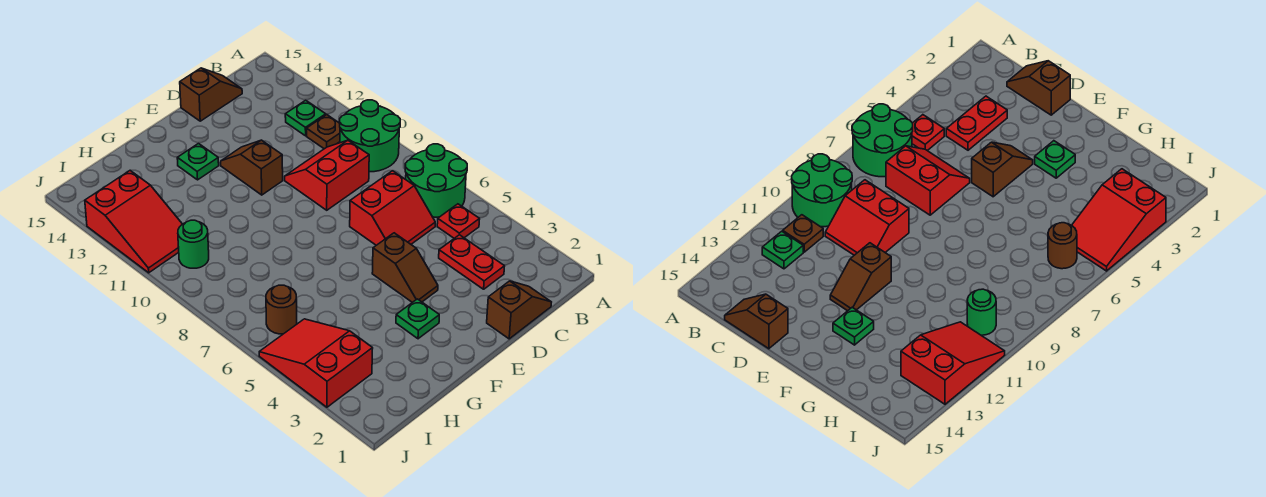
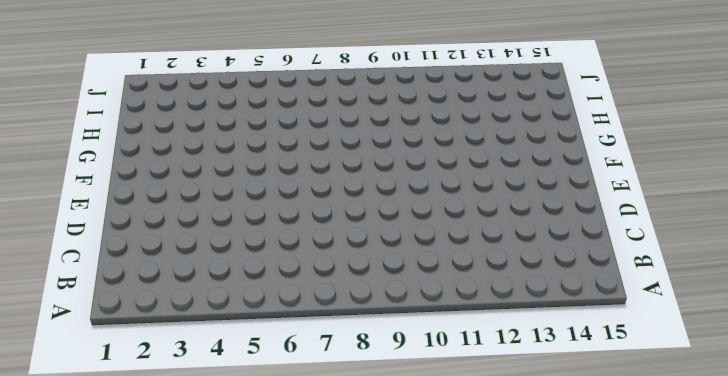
none -> green 2x2 round brick [405,144,467,217]
none -> green 2x2 round brick [340,100,400,172]
none -> red 1x1 plate [437,204,480,238]

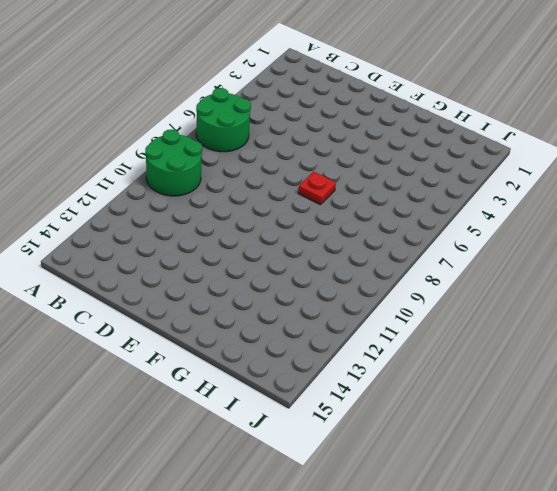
red 1x1 plate [298,172,336,205] -> red 1x1 plate moved to [437,204,480,238]
none -> brown 1x1 plate [307,115,340,149]
none -> green 1x1 plate [285,100,326,136]
none -> brown 1x2 slope [487,281,551,339]

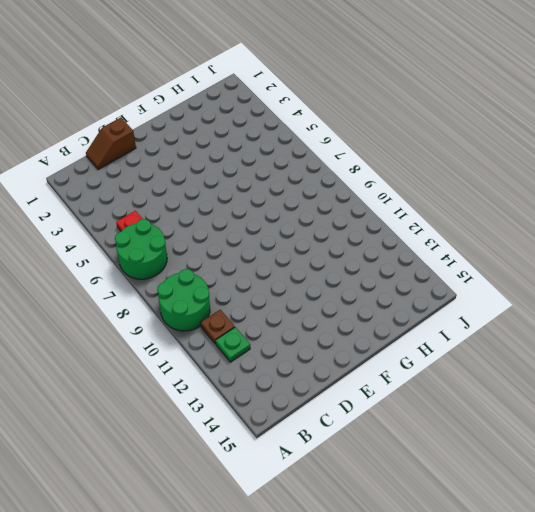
none -> red 1x2 plate [439,235,505,289]
none -> red 2x2 slope [350,171,435,245]
none -> red 2x2 slope [285,140,369,210]

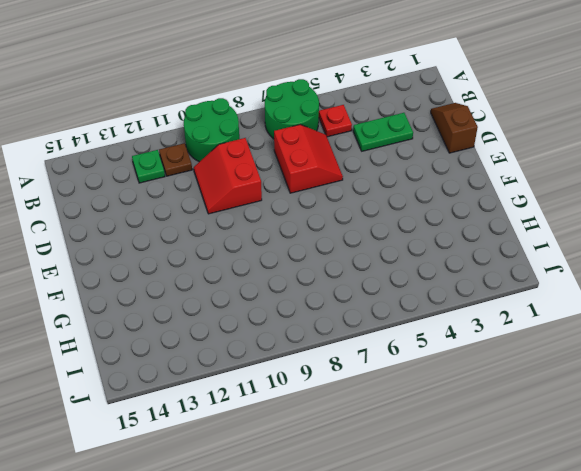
green 1x2 plate [353,113,413,151] -> red 1x2 plate [439,235,505,289]
none -> brown 1x2 slope [180,68,242,121]
none -> brown 1x2 slope [372,233,438,302]
none -> brown 1x2 slope [221,140,283,195]

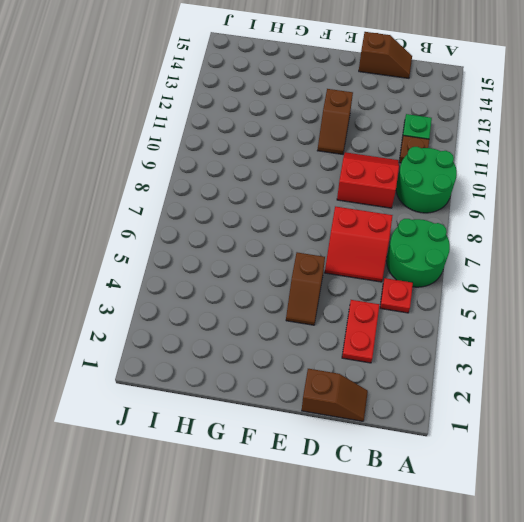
brown 1x2 slope [317,89,353,154] -> brown 1x2 slope turned to [221,140,283,195]
none -> green 1x1 plate [396,299,439,339]
none -> green 1x1 plate [177,144,219,180]
none -> red 2x3 slope [259,319,373,407]

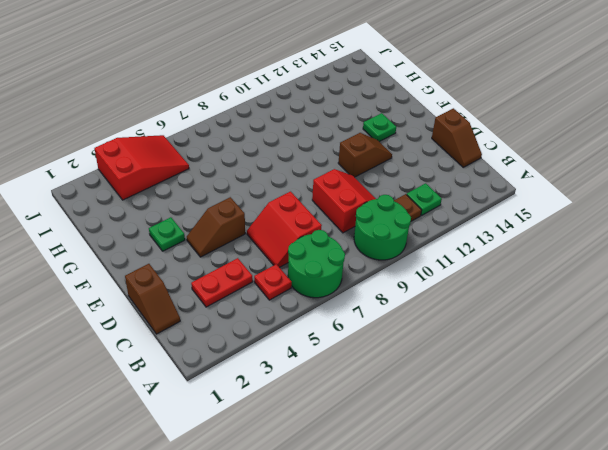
none -> brown 1x1 round brick [266,285,297,334]
none -> green 1x1 round brick [178,220,209,268]
none -> red 2x3 slope [85,171,182,273]

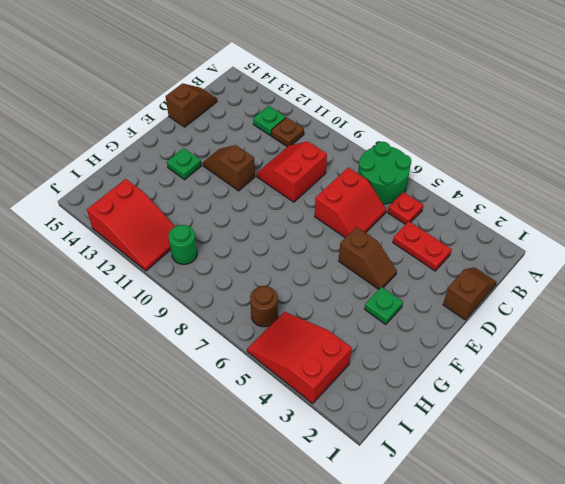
none -> green 2x2 round brick [340,100,400,172]

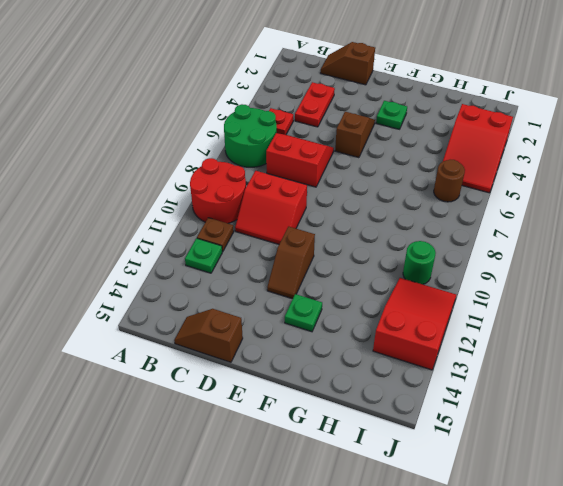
red 2x2 round brick [190,158,246,224] -> green 2x2 round brick [340,100,400,172]

